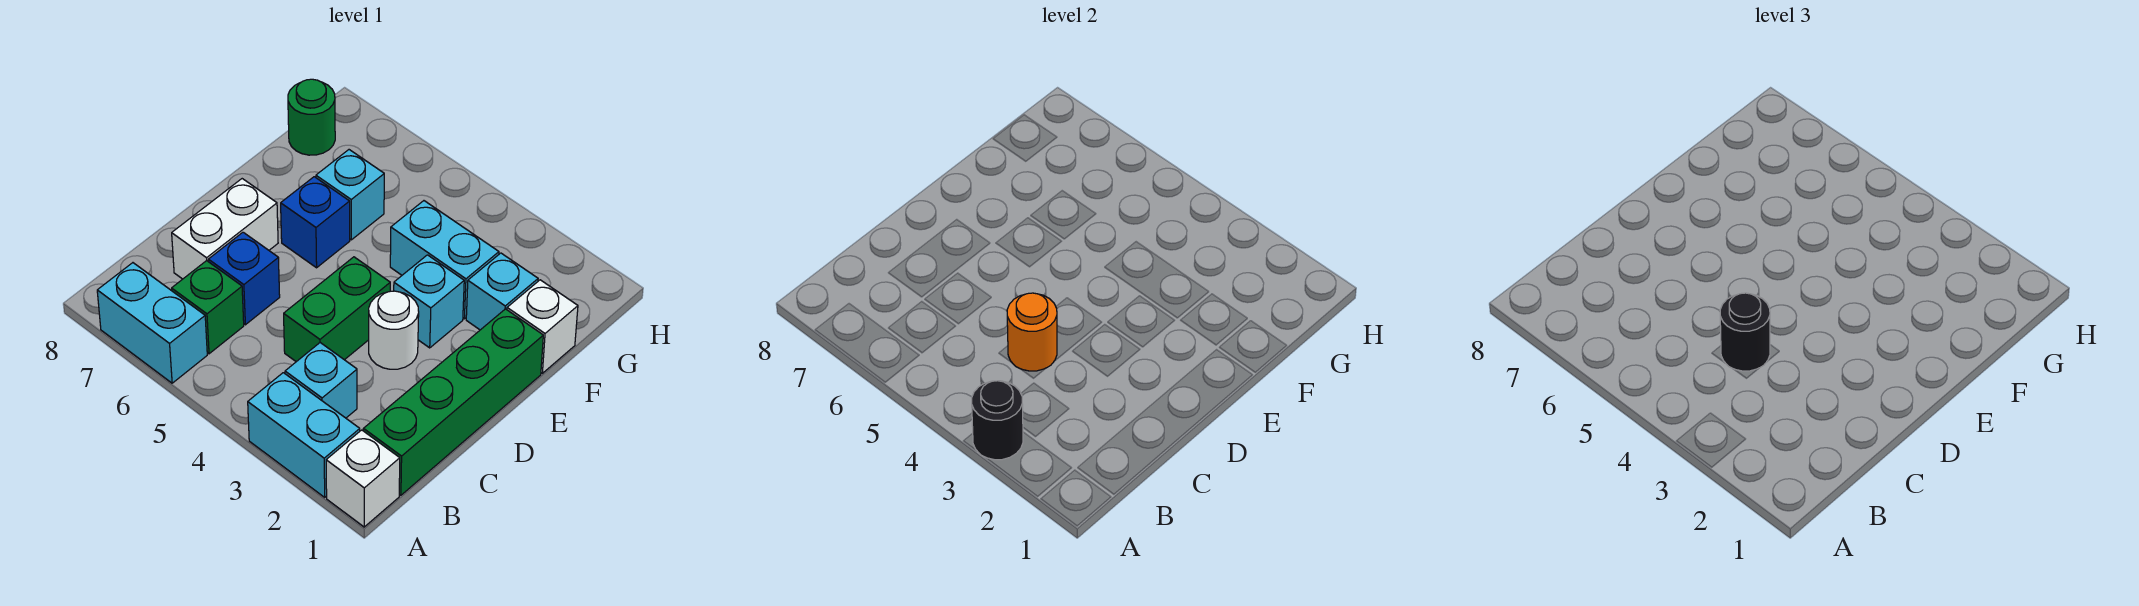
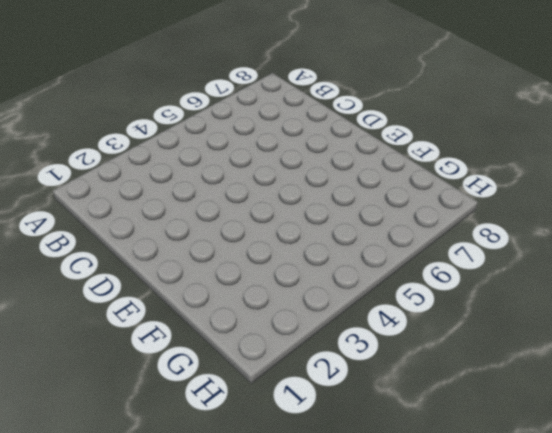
none -> white 1x1 brick [326,430,400,527]
none -> cyan 1x2 brick [248,373,360,497]
none -> cyan 1x2 brick [97,263,207,383]

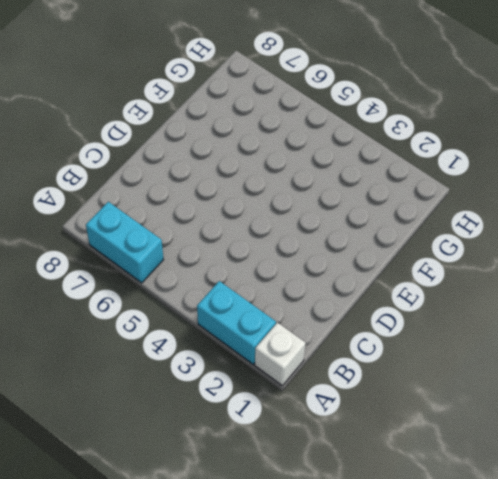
none -> green 1x4 brick [363,309,543,495]
none -> cyan 1x1 brick [285,343,357,418]
none -> green 1x1 brick [172,261,244,354]

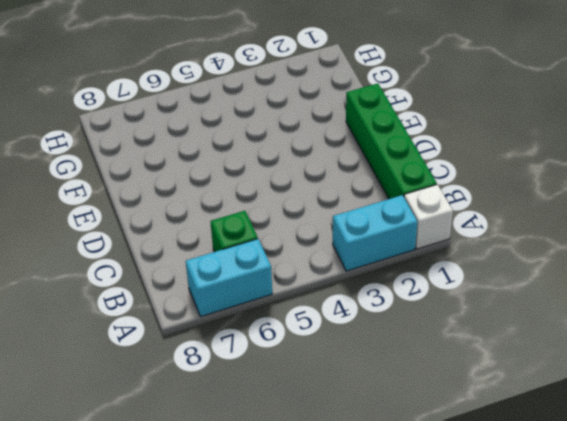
none -> cyan 1x1 brick [285,343,357,418]
none -> green 1x2 brick [284,257,390,362]
none -> blue 1x1 brick [208,232,280,325]

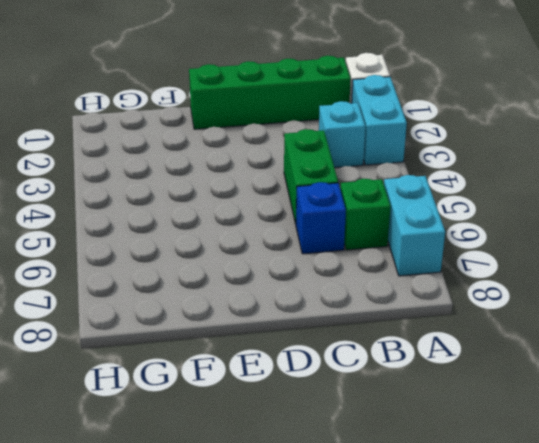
green 1x2 brick [284,129,338,224] -> green 1x2 brick turned to [284,257,390,362]
none -> white 1x2 brick [172,179,278,279]
none -> white 1x1 round brick [369,291,419,369]
none -> cyan 1x1 brick [394,255,464,348]

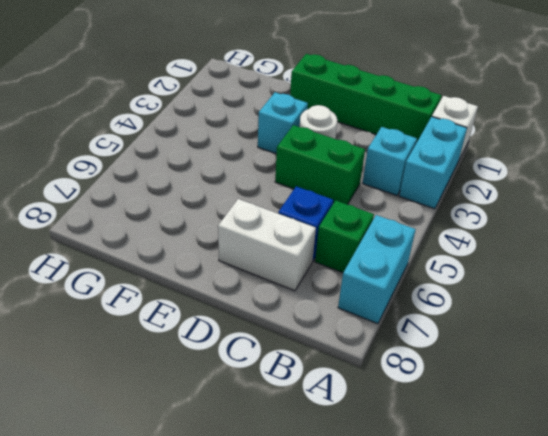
none -> blue 1x1 brick [281,177,350,268]
none -> white 1x1 brick [507,280,578,373]
none -> cyan 1x1 brick [466,253,538,330]

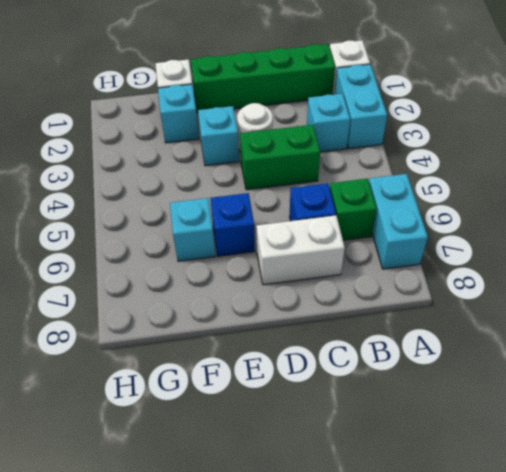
none -> cyan 1x2 brick [390,201,499,319]
none -> green 1x1 round brick [288,79,335,155]
none -> black 1x1 round brick [972,381,1023,460]

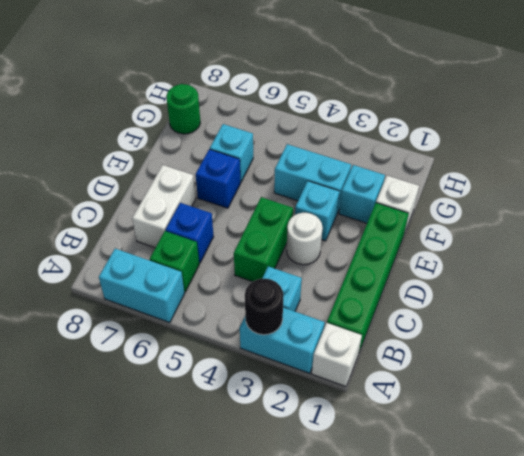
none -> orange 1x1 round brick [1007,293,1057,371]
none -> black 1x1 round brick [1720,293,1770,371]

